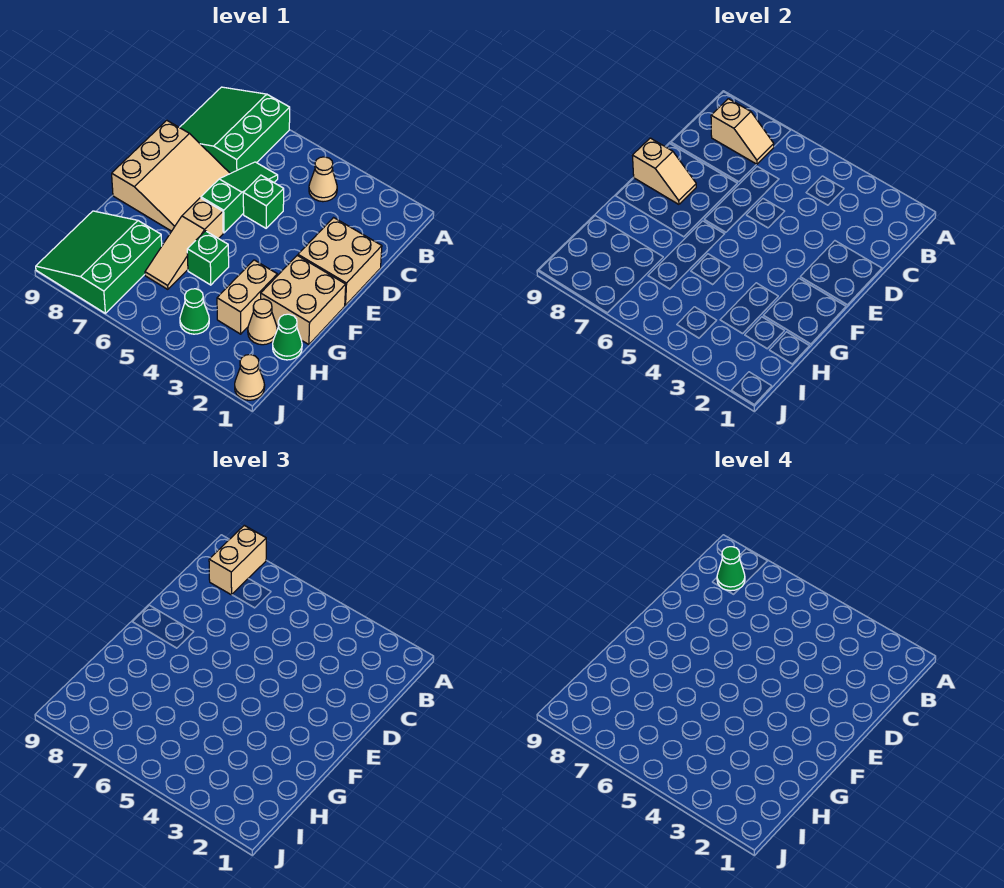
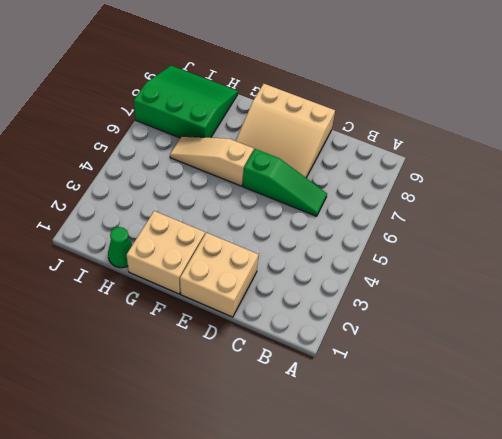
none -> green 3x3 slope [179,87,290,174]
none -> tan 1x1 cone [309,157,337,202]
none -> green 1x1 brick [243,175,284,228]

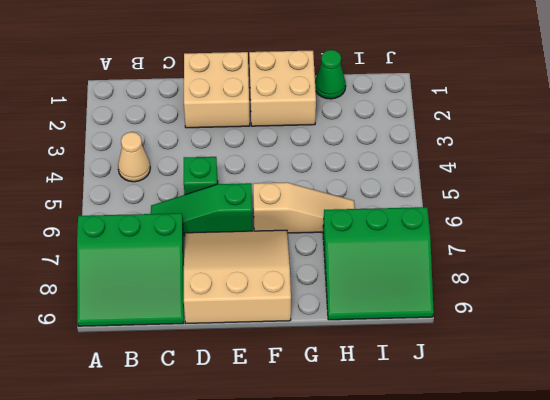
none -> tan 1x2 brick [217,260,277,334]
none -> green 1x1 brick [187,231,229,285]
none -> tan 1x1 cone [248,299,277,345]

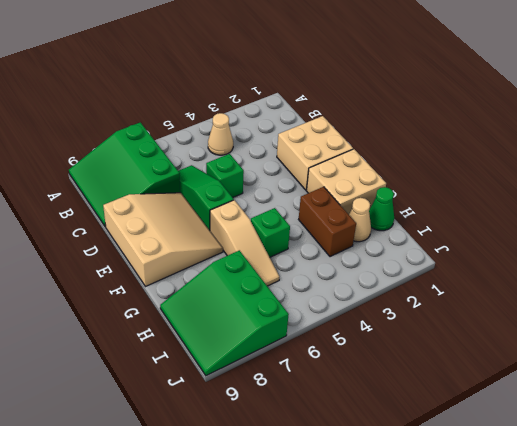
brown 1x2 brick [299,187,356,257] -> tan 1x2 brick [217,260,277,334]
none -> green 1x1 cone [180,289,209,334]
none -> tan 1x1 cone [235,355,265,400]
none -> tan 1x2 slope [711,99,774,164]

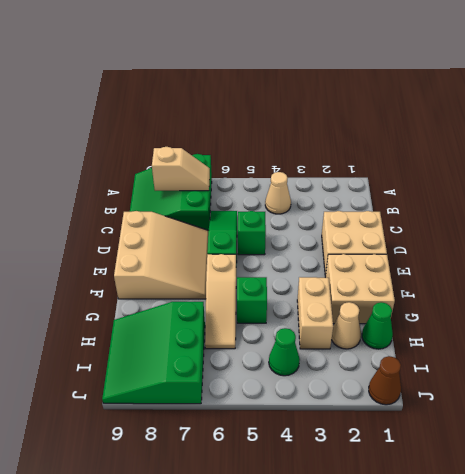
brown 1x1 cone [369,356,401,405] -> tan 1x1 cone [235,355,265,400]
none -> tan 1x2 slope [632,138,696,204]
none -> tan 1x2 brick [209,525,266,595]
none -> green 1x1 cone [717,547,745,591]

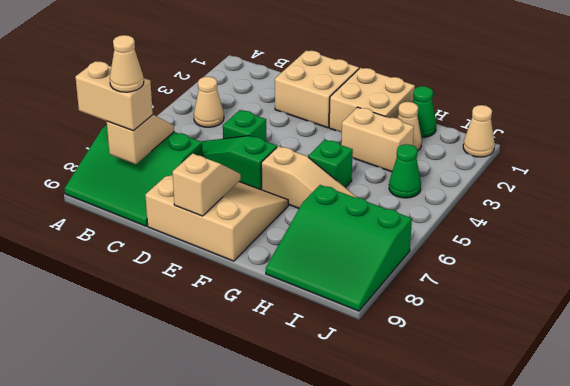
tan 1x1 cone [110,35,144,92] -> green 1x1 cone [717,547,745,591]

